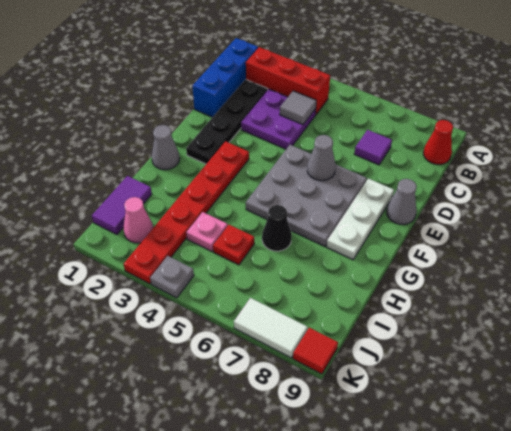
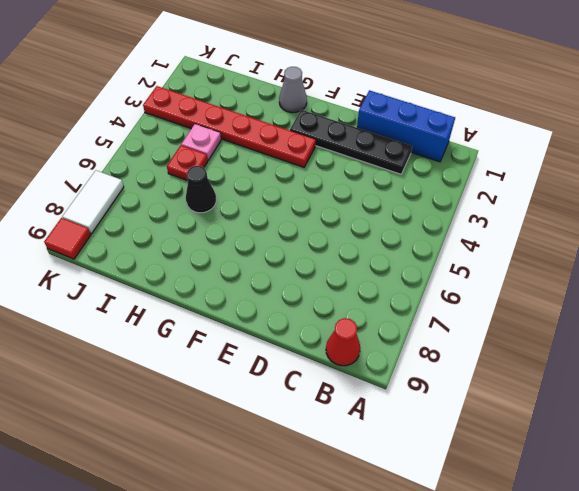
none -> red 1x3 brick [246,47,330,115]
none -> purple 2x2 plate [241,89,316,149]
none -> purple 1x1 tile [354,130,392,165]

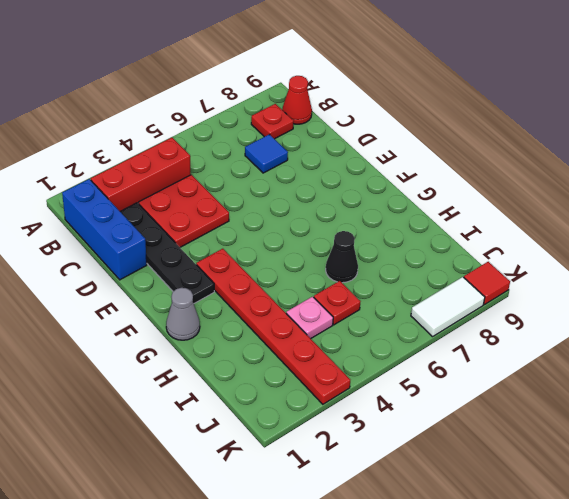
red 1x1 plate [251,104,294,139] -> none
red 2x2 plate [139,175,229,247] -> purple 2x2 plate [241,89,316,149]
blue 1x1 tile [245,134,288,173] -> purple 1x1 tile [354,130,392,165]
none -> grey 3x3 plate [246,145,367,246]
none -> white 1x3 plate [326,179,394,260]
none -> grey 1x1 cone [387,179,417,225]

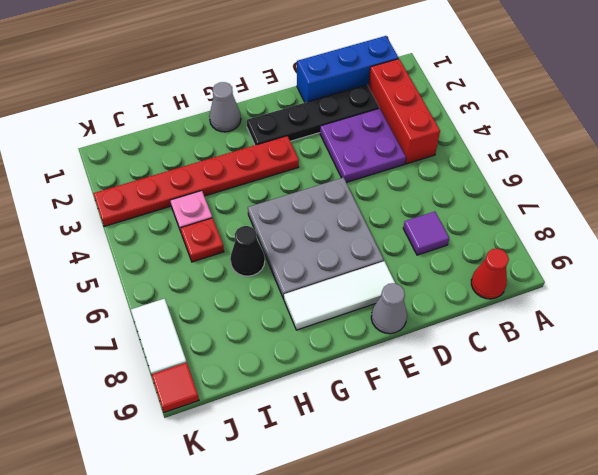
white 1x3 tile [284,261,395,330] -> white 1x3 plate [326,179,394,260]
none -> purple 1x2 tile [92,176,152,234]
none -> pink 1x1 cone [123,197,153,243]
none -> grey 1x1 plate [150,256,194,298]

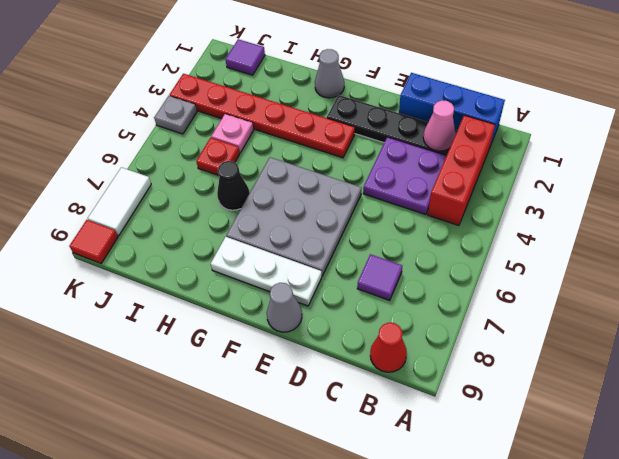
pink 1x1 cone [423,100,456,151] -> pink 1x1 cone moved to [123,197,153,243]
purple 1x1 tile [225,39,265,75] -> purple 1x2 tile [92,176,152,234]
none -> grey 1x1 tile [280,91,316,124]
none -> grey 1x1 cone [307,135,336,181]

